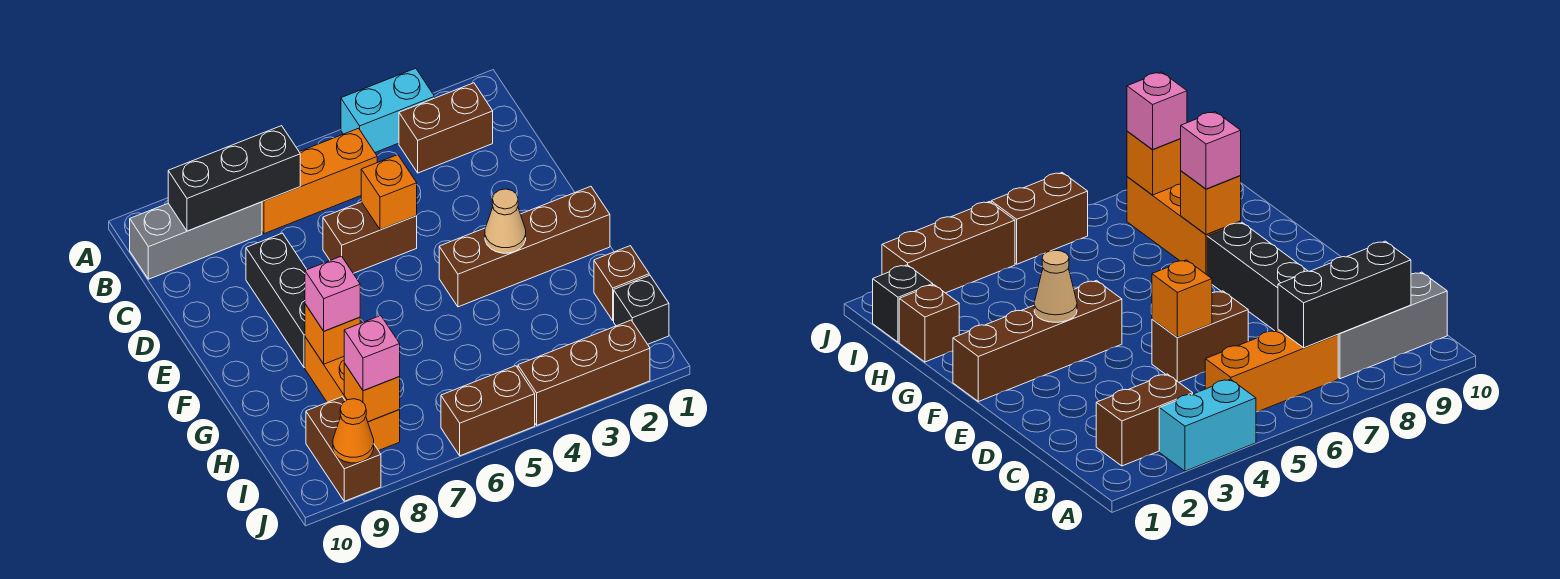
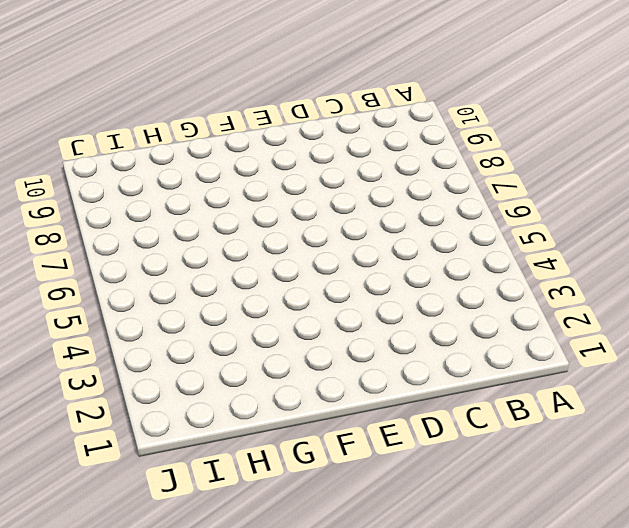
none -> cyan 1x2 brick [341,68,435,152]
none -> brown 1x2 brick [399,83,493,173]
none -> orange 1x3 brick [262,128,377,234]

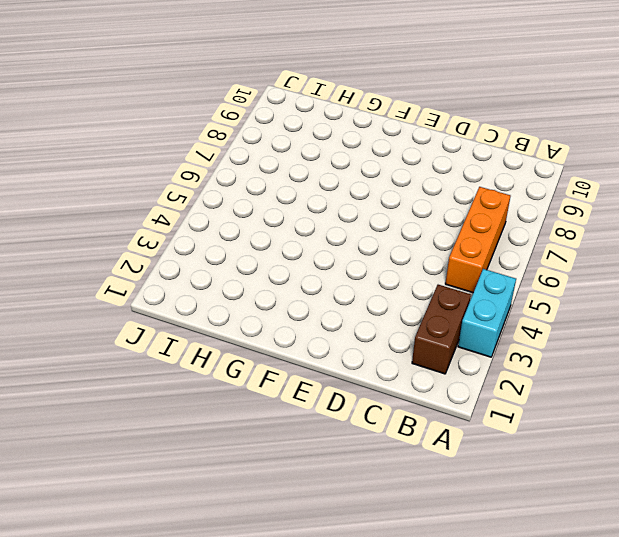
none -> grey 1x3 brick [130,202,262,279]
none -> brown 1x2 brick [323,202,417,273]
none -> black 1x3 brick [246,233,307,368]

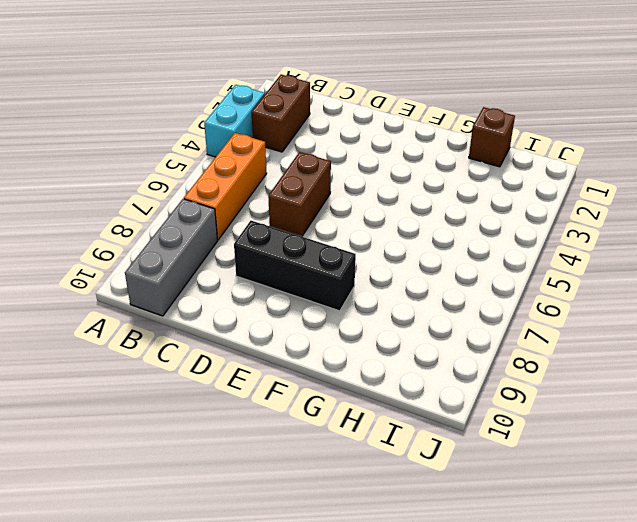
none -> brown 1x4 brick [439,186,610,307]
none -> orange 1x3 brick [305,337,400,451]
none -> black 1x1 brick [614,275,669,344]

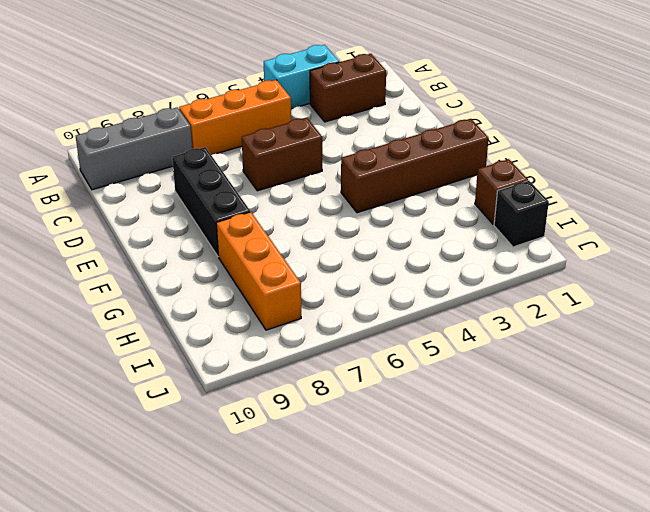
none -> brown 1x2 brick [306,397,381,501]
none -> brown 1x3 brick [518,320,650,425]
none -> brown 1x2 brick [441,366,535,456]

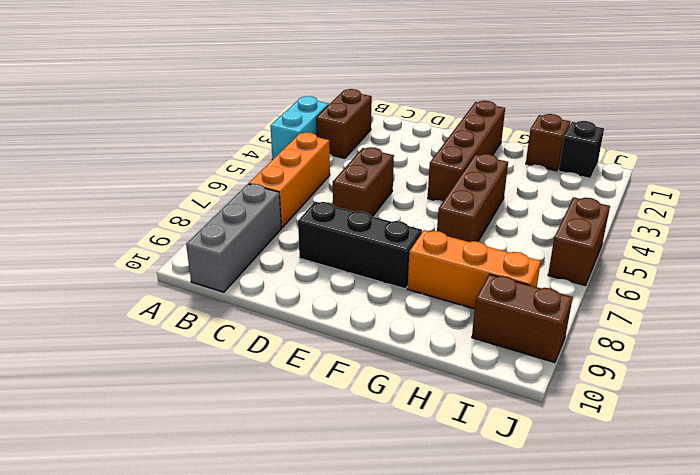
brown 1x3 brick [437,154,508,242] -> brown 1x3 brick moved to [518,320,650,425]
none -> black 1x3 brick [168,126,300,231]
none -> orange 1x1 brick [361,155,417,230]
none -> tan 1x1 cone [485,189,526,253]

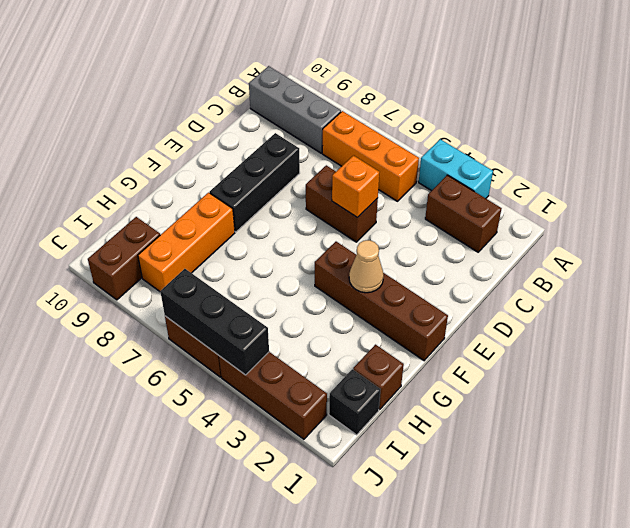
black 1x3 brick [160,269,269,375] -> black 1x3 brick moved to [168,126,300,231]
none -> orange 1x1 brick [305,304,360,364]
none -> orange 1x1 brick [344,363,400,422]
none -> orange 1x1 cone [333,399,374,463]

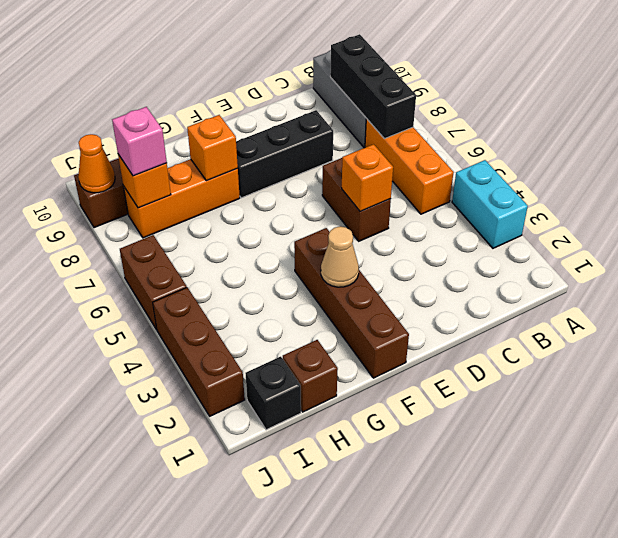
none -> brown 1x2 brick [399,83,493,173]
none -> pink 1x1 brick [305,256,360,331]

